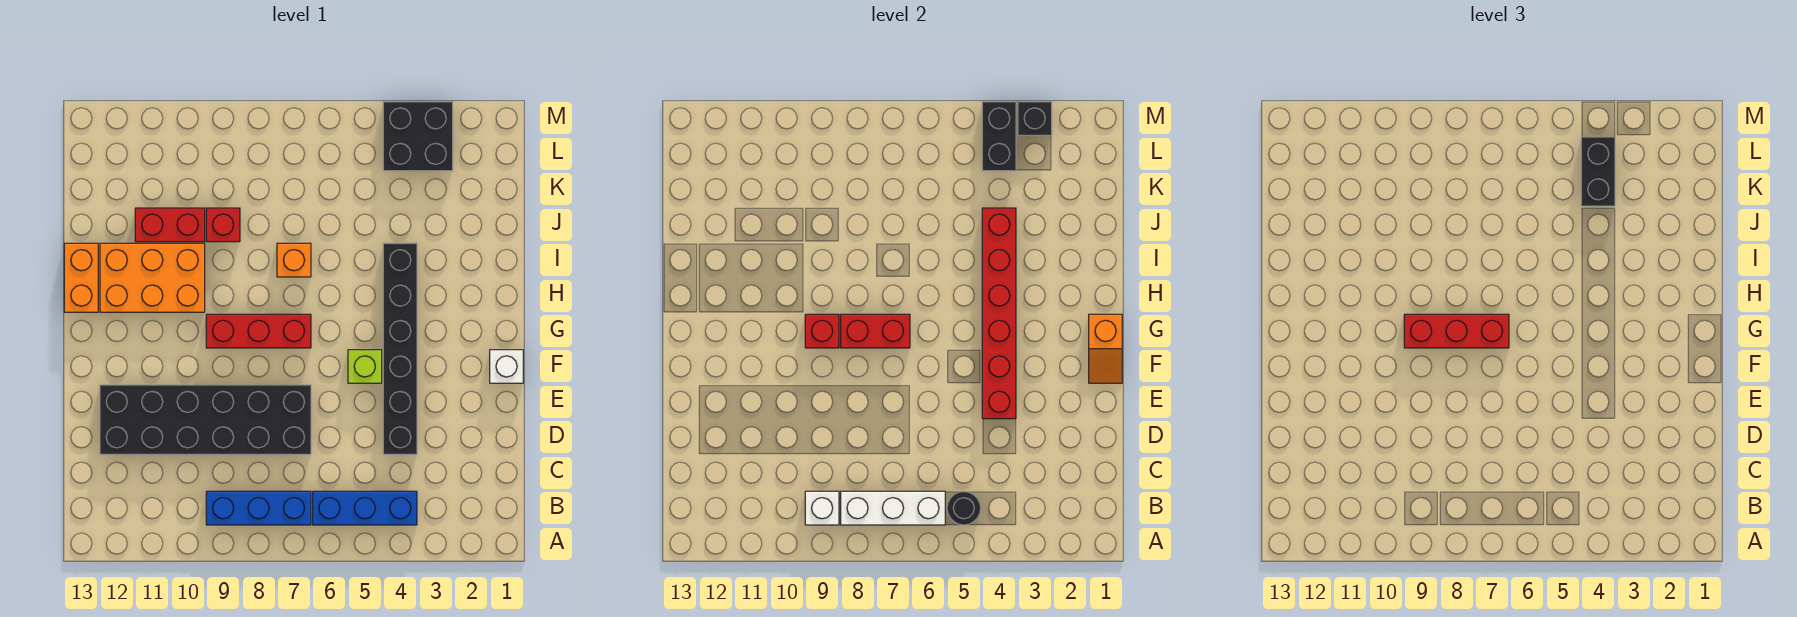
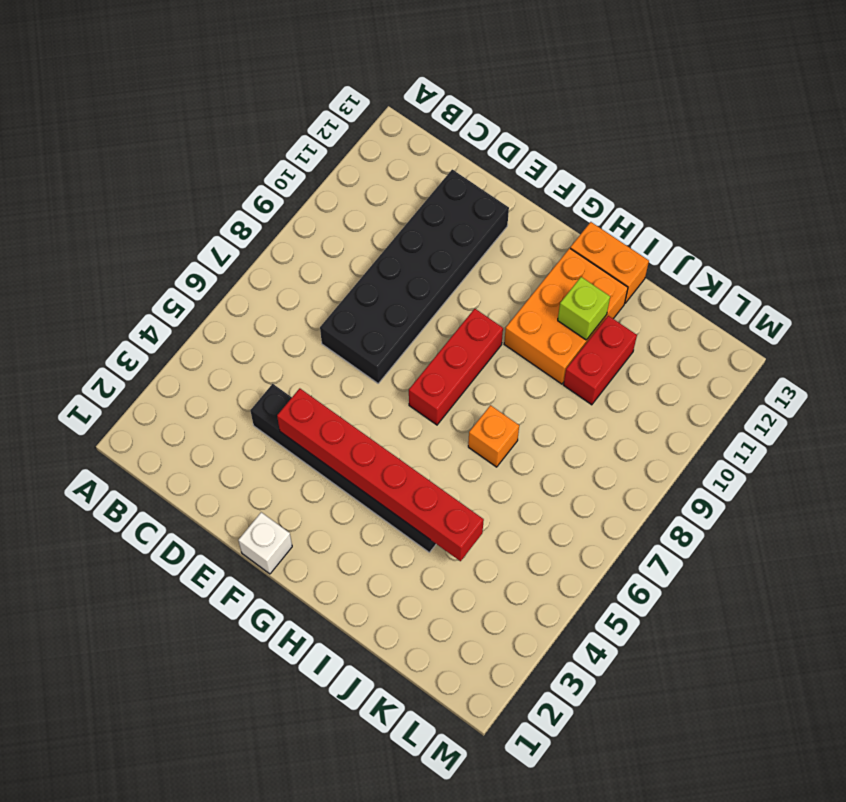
lime 1x1 brick [558,277,610,340] -> lime 1x1 brick moved to [348,350,382,383]
none -> blue 1x3 brick [313,491,417,525]
none -> blue 1x3 brick [206,491,311,525]
none -> red 1x1 brick [206,208,240,242]

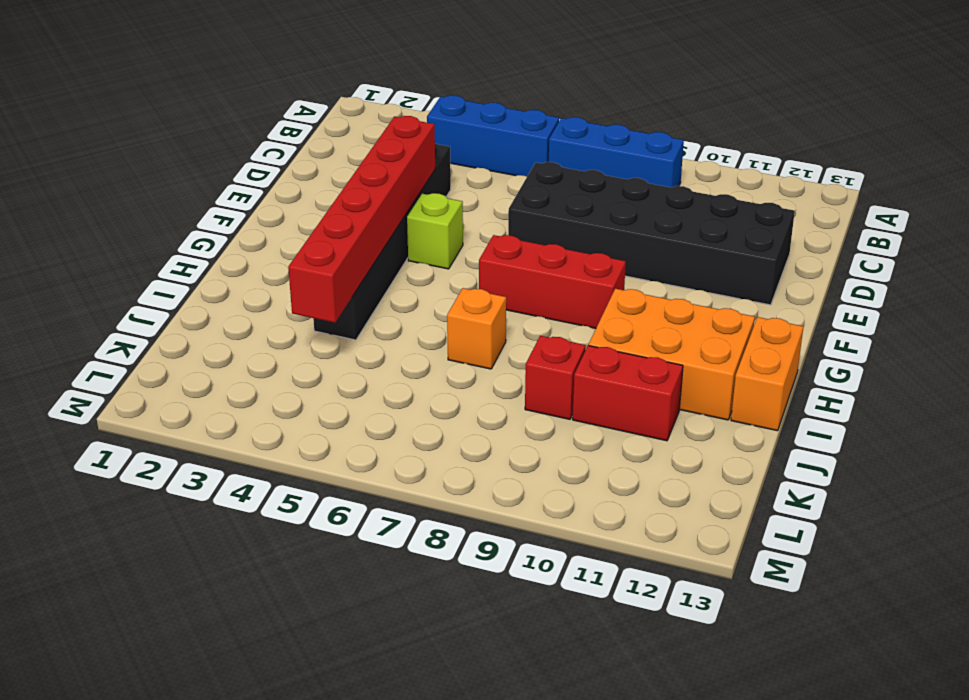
none -> white 1x1 brick [490,350,523,383]
none -> black 2x2 brick [383,102,453,171]
none -> black 1x1 round brick [947,491,981,525]

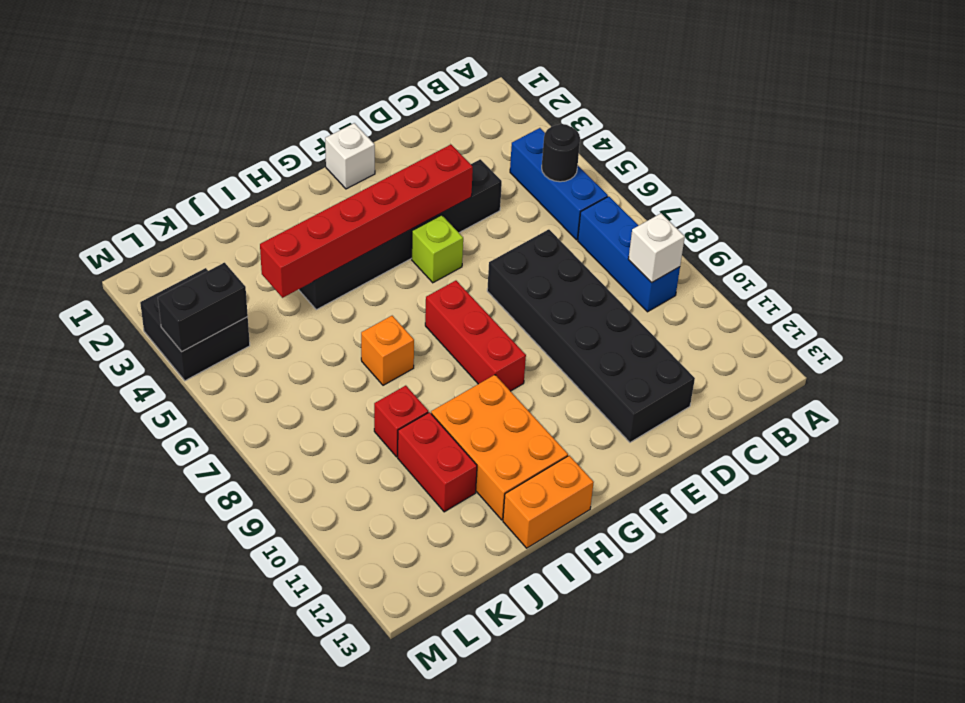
none -> white 1x3 brick [841,491,945,525]
none -> orange 1x2 slope [1089,314,1122,383]
none -> red 1x2 brick [841,314,910,348]

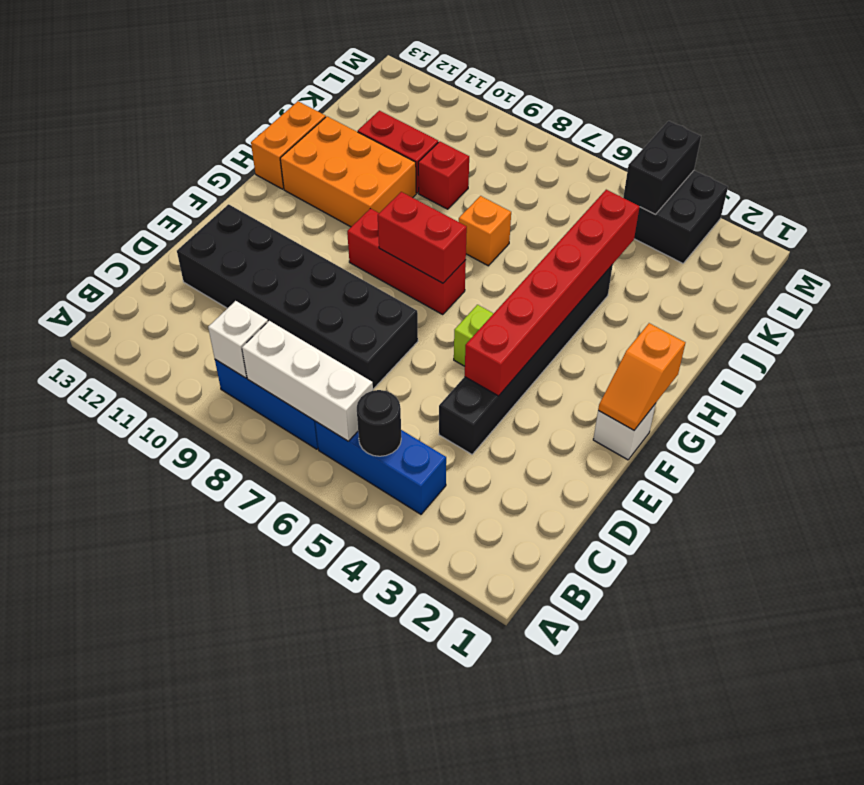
none -> red 1x1 brick [805,314,839,348]
none -> black 1x1 brick [1018,102,1052,135]
none -> red 1x3 brick [1404,314,1509,348]

